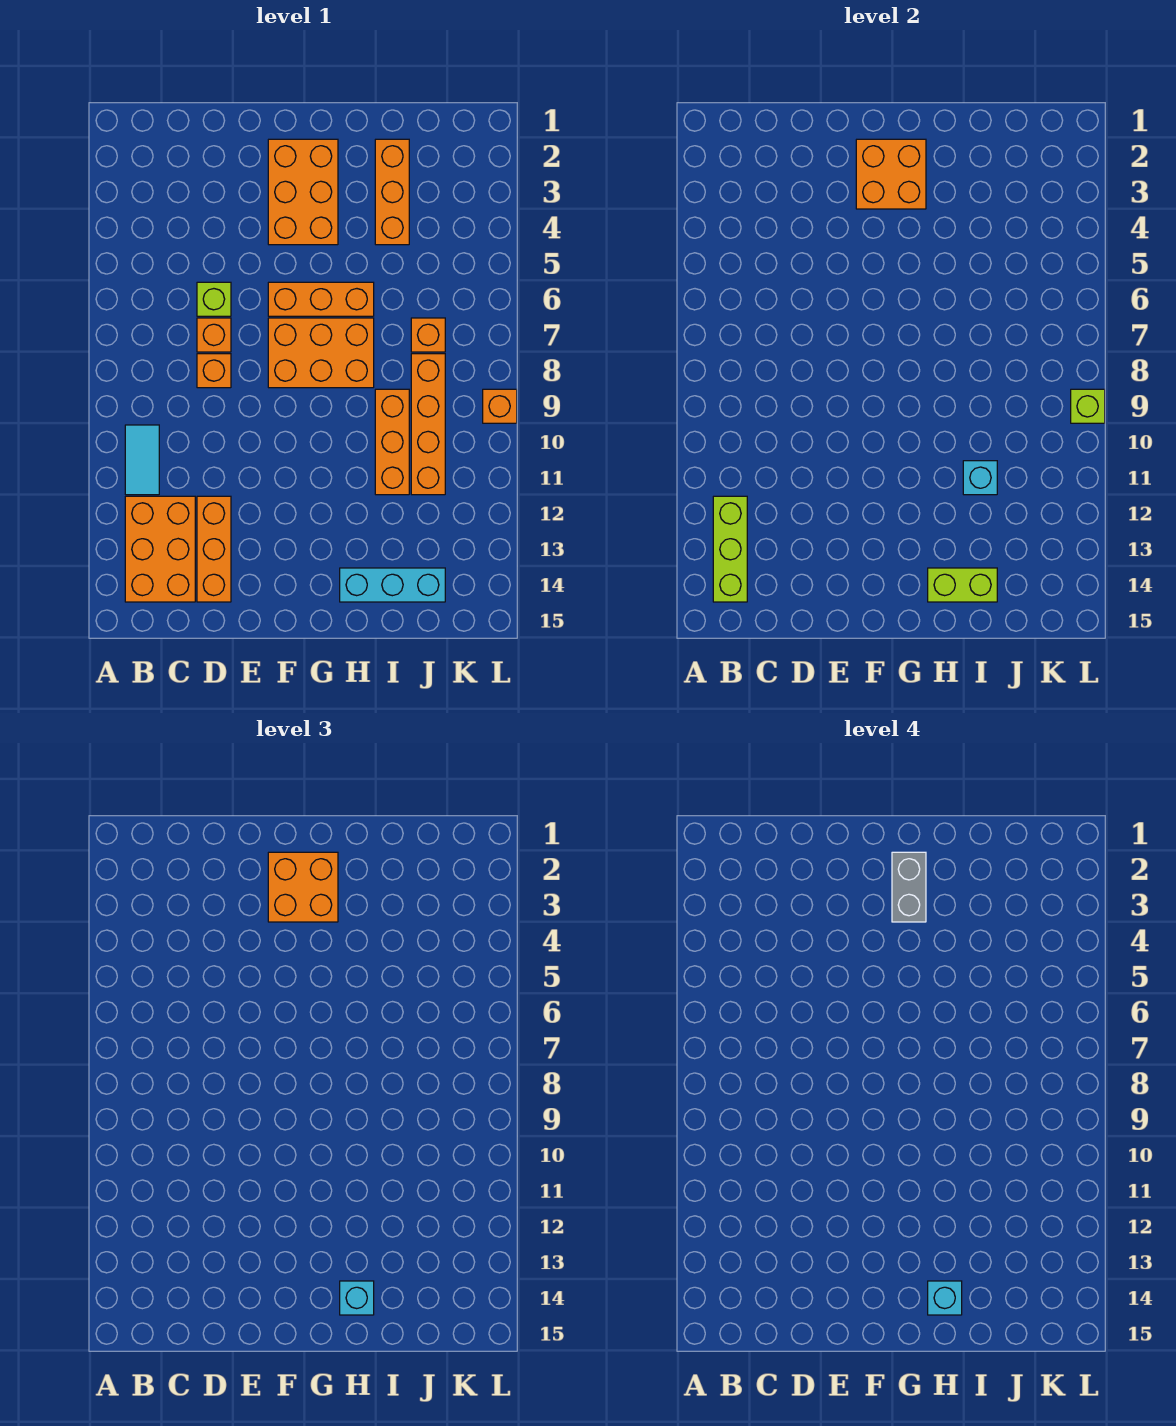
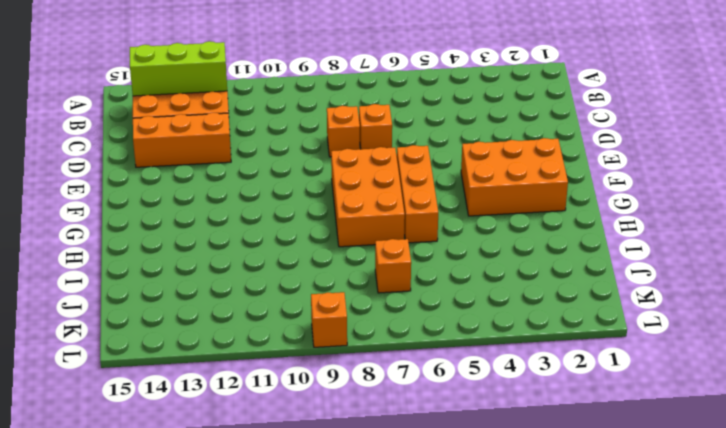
none -> cyan 1x2 tile [125,425,159,495]
none -> lime 1x1 brick [197,282,231,316]
none -> cyan 1x3 brick [340,568,445,602]

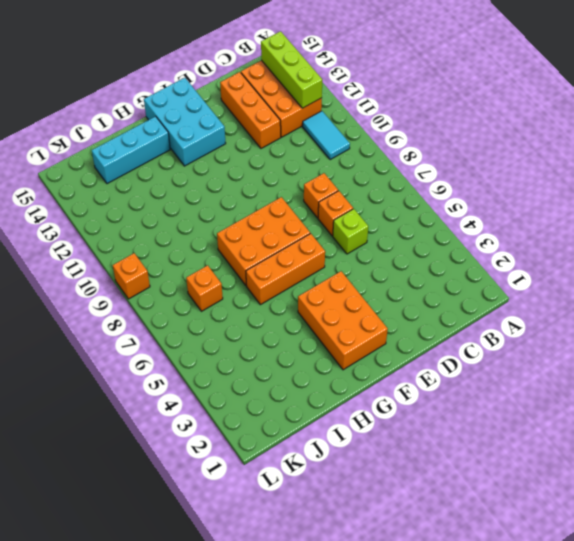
cyan 2x3 brick [144,78,226,166] -> none
none -> orange 1x3 brick [375,139,409,245]
none -> orange 1x3 brick [375,389,409,495]
none -> orange 1x4 brick [411,354,445,495]

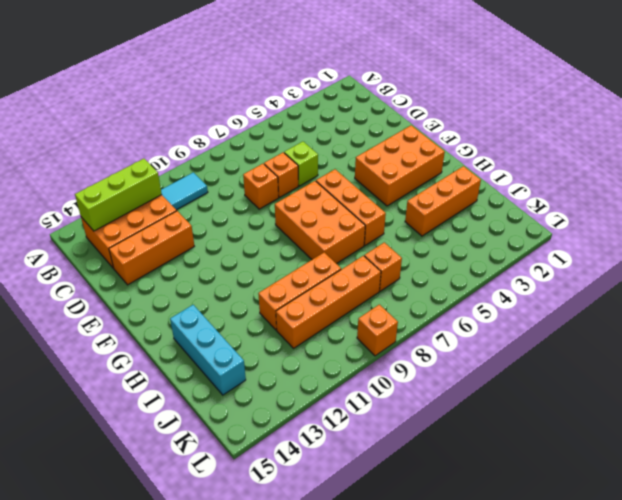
none -> orange 2x2 brick [856,139,926,209]
none -> lime 1x2 brick [928,568,997,602]
none -> cyan 1x1 brick [963,461,997,495]

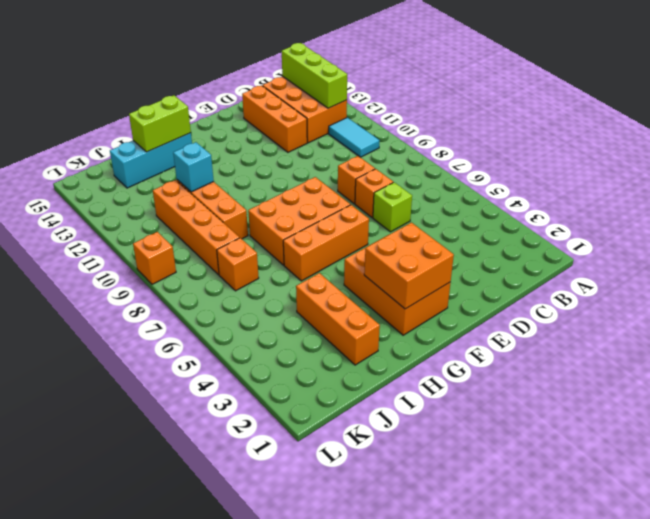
none -> lime 1x1 brick [1071,389,1105,423]
none -> orange 2x2 brick [268,852,338,922]
none -> cyan 1x1 brick [340,1281,374,1315]

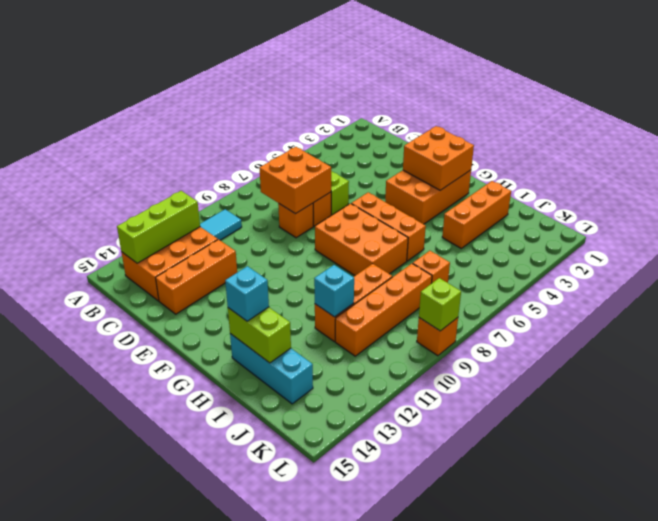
orange 2x2 brick [260,147,331,214] -> orange 2x2 brick moved to [268,852,338,922]
none -> grey 1x2 brick [892,852,926,922]
none -> cyan 1x1 brick [928,1281,962,1315]

